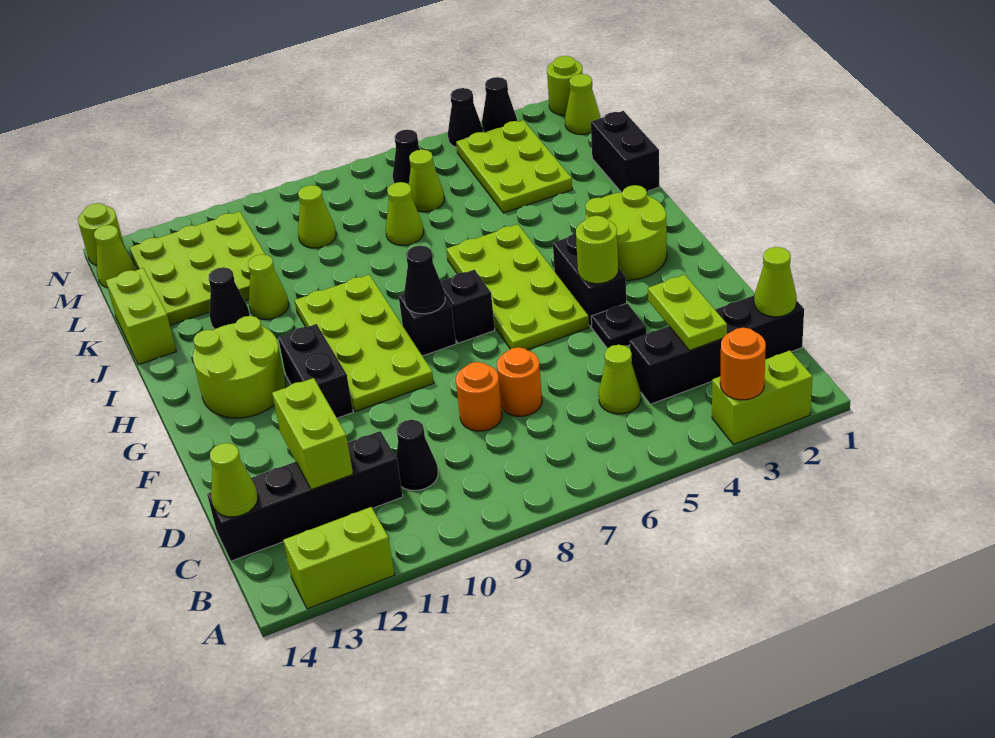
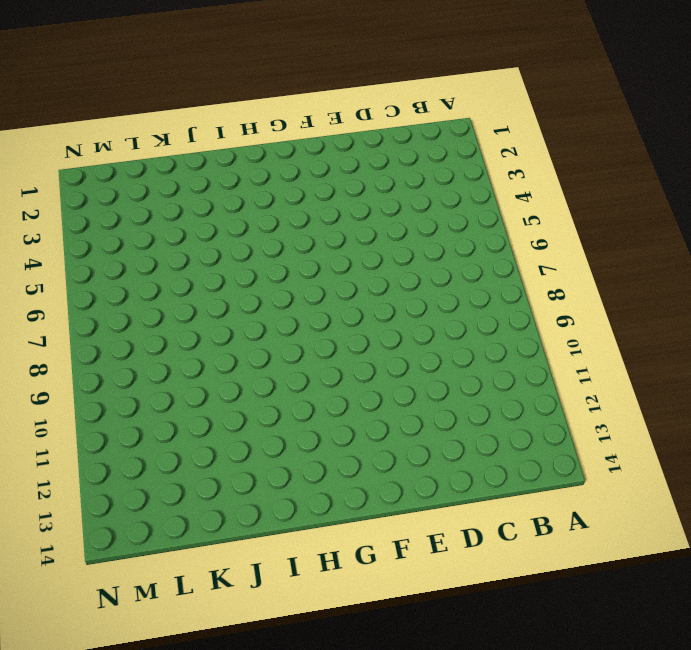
none -> lime 1x2 brick [712,350,813,445]
none -> lime 1x2 brick [283,507,395,609]
none -> black 1x4 brick [630,296,804,404]
none -> lime 1x1 cone [599,345,641,414]

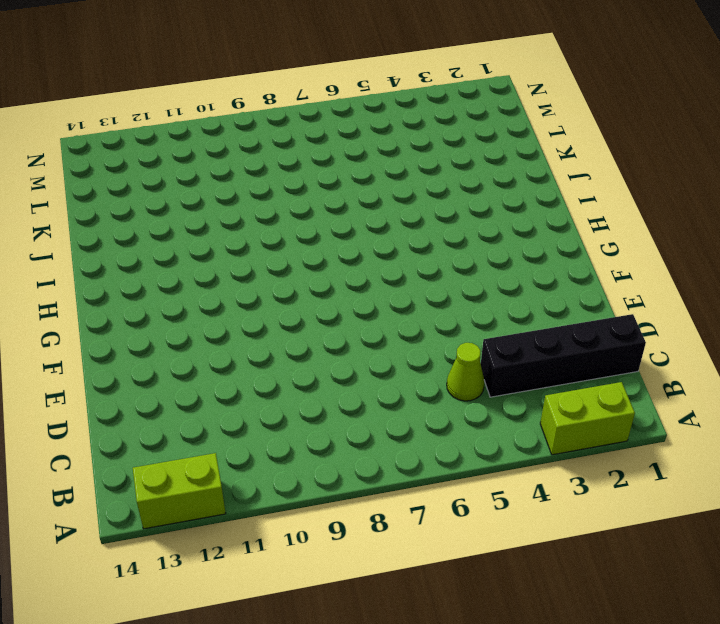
none -> black 1x1 cone [396,420,438,490]
none -> black 1x4 brick [207,431,403,561]
none -> orange 1x1 round brick [497,347,542,416]
none -> orange 1x1 round brick [456,362,502,431]

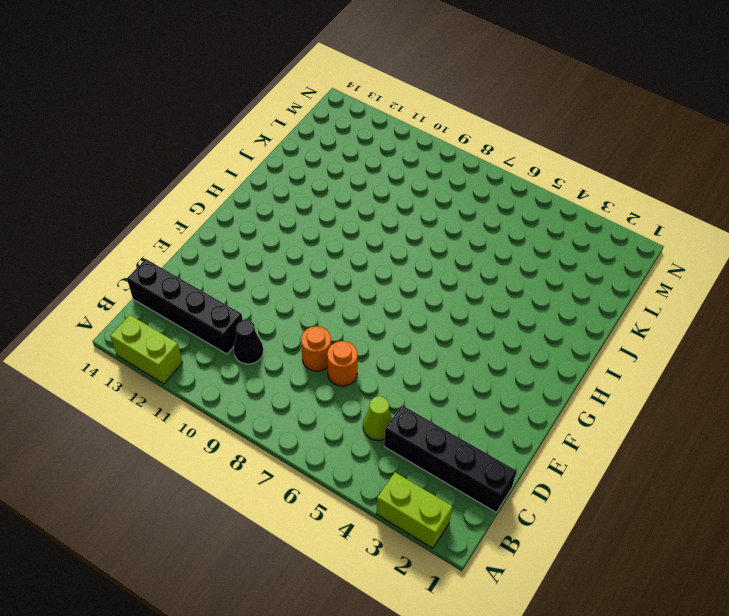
none -> black 1x1 plate [591,303,646,349]
none -> black 1x2 brick [553,233,626,327]
none -> lime 2x4 plate [446,224,589,350]
none -> lime 2x4 plate [295,275,434,412]

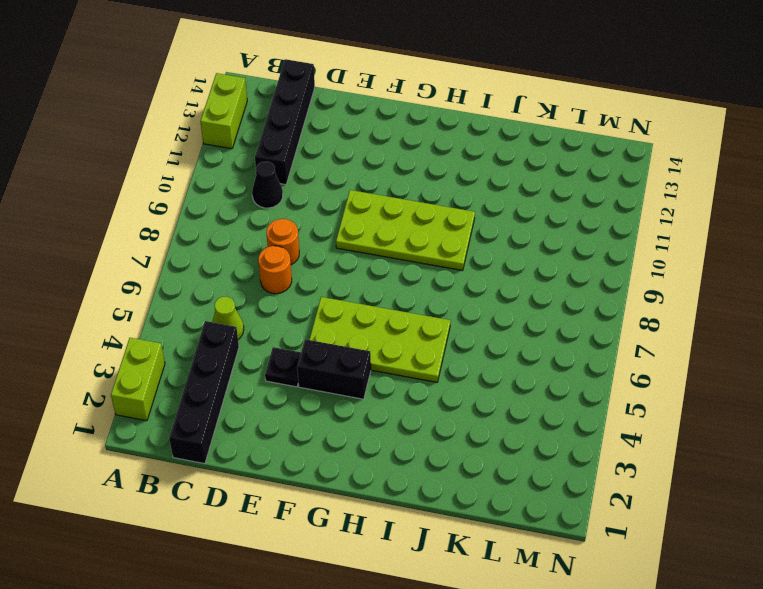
none -> black 1x2 brick [278,324,353,418]
none -> lime 2x2 round brick [585,185,667,280]
none -> black 1x1 brick [441,270,495,343]
none -> black 1x1 brick [399,294,456,356]

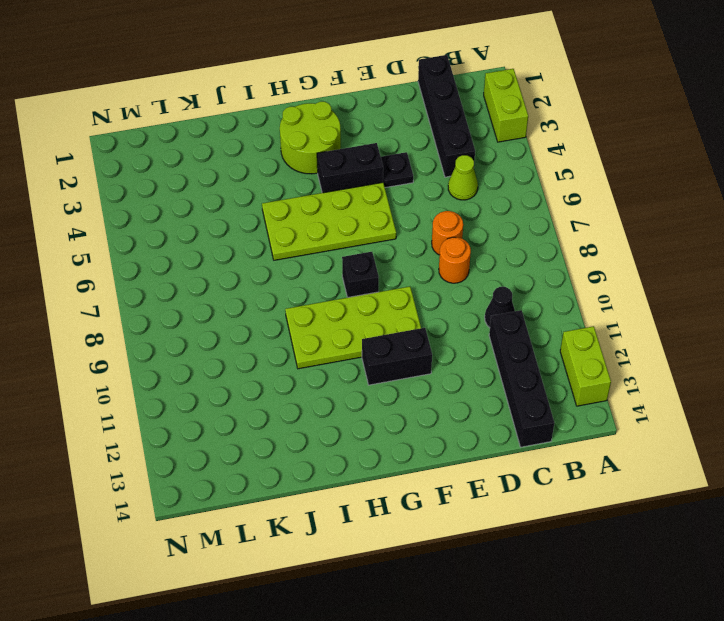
none -> black 1x1 brick [441,270,495,343]
none -> lime 2x2 round brick [193,316,286,418]
none -> black 1x2 brick [591,111,660,193]
none -> lime 1x1 cone [248,254,289,319]

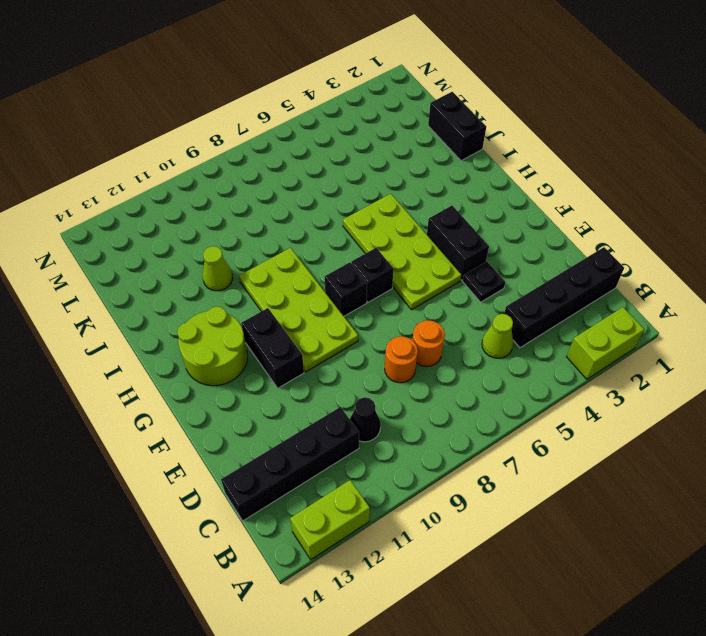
none -> lime 2x2 round brick [585,185,667,280]
none -> black 1x1 cone [208,267,250,329]
none -> lime 1x2 brick [106,268,176,365]
none -> lime 2x3 plate [456,120,572,213]

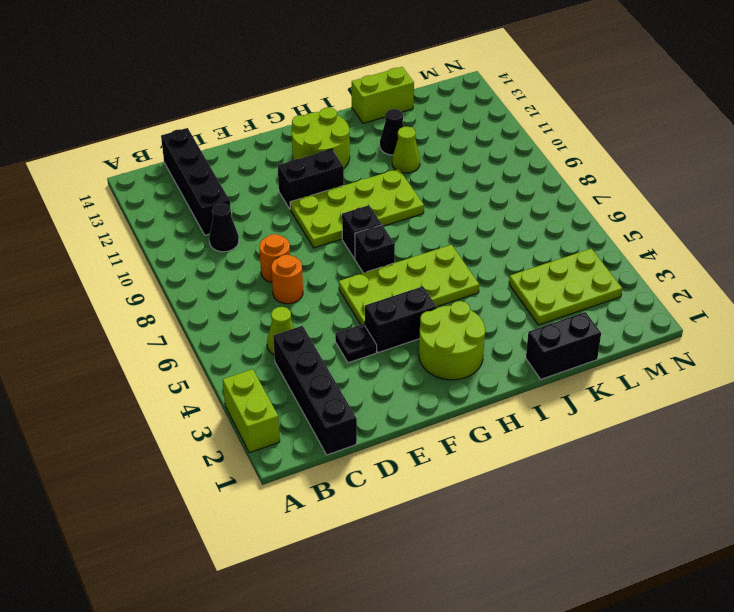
none -> lime 1x2 brick [283,507,395,609]
none -> lime 1x1 cone [386,182,424,245]
none -> lime 3x3 plate [129,212,278,325]
none -> lime 1x1 cone [409,149,444,212]

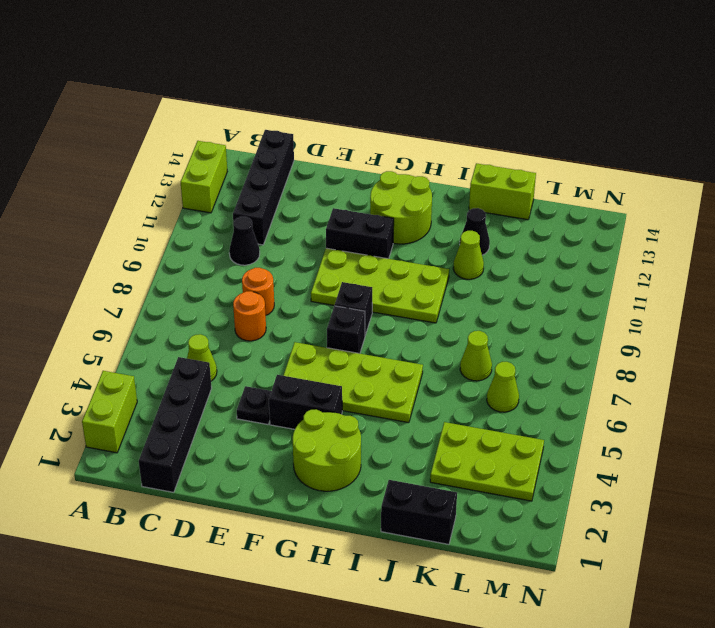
none -> lime 3x3 plate [129,212,278,325]
none -> lime 1x1 cone [298,185,336,248]
none -> lime 1x1 cone [565,74,600,134]
none -> black 1x1 cone [393,130,420,184]

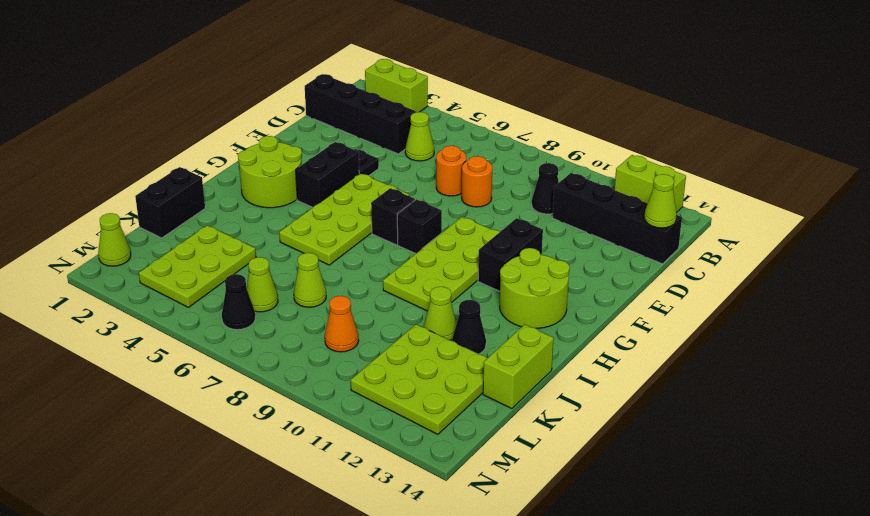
orange 1x1 cone [325,296,359,352] -> lime 1x1 cone [298,185,336,248]
none -> lime 1x1 cone [94,225,136,288]
none -> lime 1x1 round brick [547,56,583,115]
none -> black 1x1 cone [482,77,517,132]
none -> black 1x1 cone [448,88,483,147]

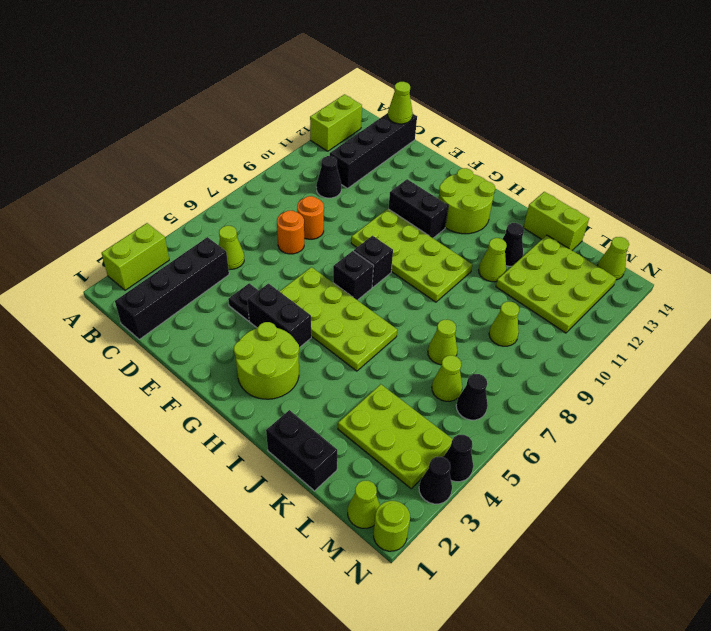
none -> lime 1x1 round brick [78,203,124,265]
none -> orange 1x1 round brick [720,328,766,400]
none -> lime 1x1 cone [754,247,797,317]
none -> lime 1x2 plate [648,275,727,350]

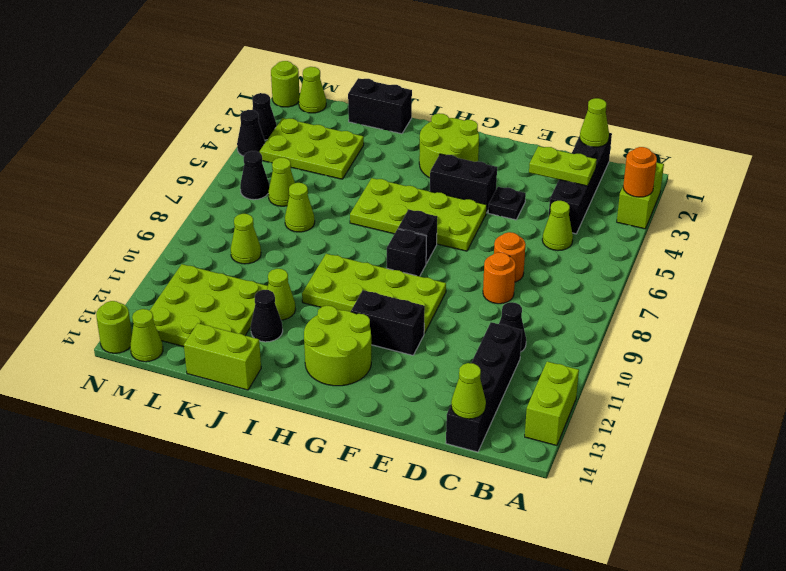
none -> lime 1x2 brick [272,378,353,490]
none -> lime 1x1 round brick [576,216,618,284]
none -> black 1x1 cone [404,246,445,314]

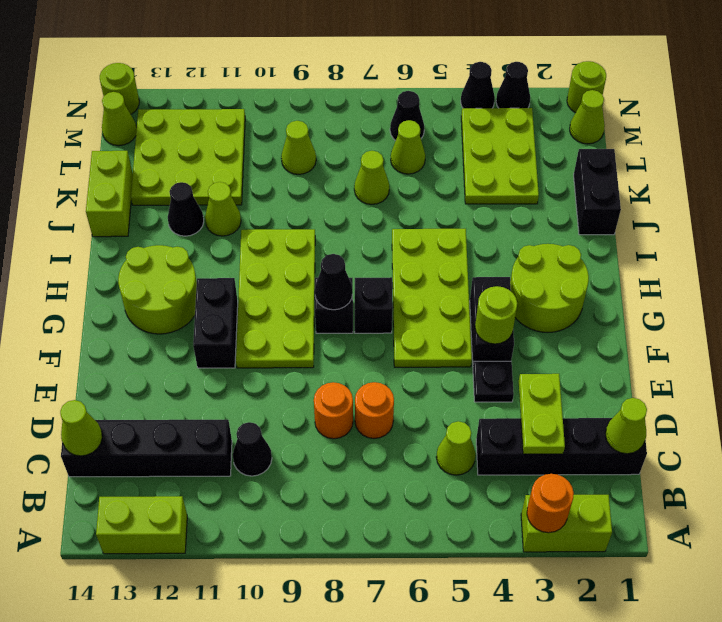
none -> lime 1x2 brick [272,378,353,490]

